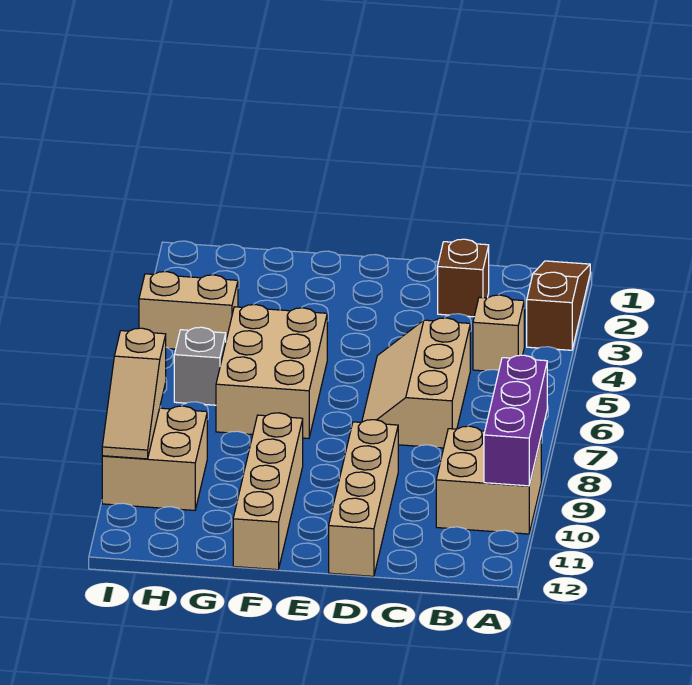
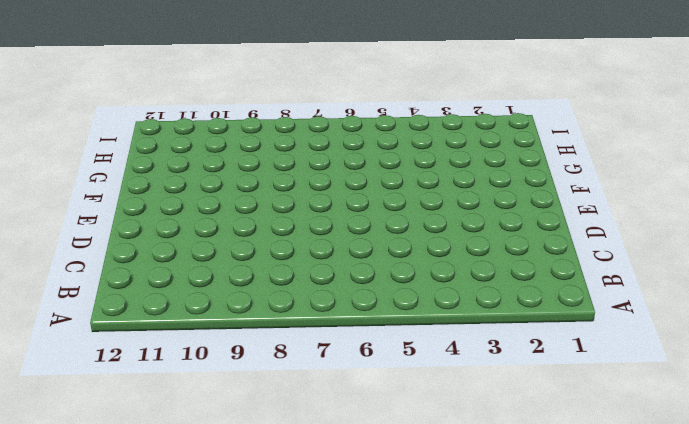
none -> brown 1x3 slope [527,261,590,350]
none -> tan 2x2 brick [436,426,541,534]
none -> tan 1x1 brick [473,295,524,371]

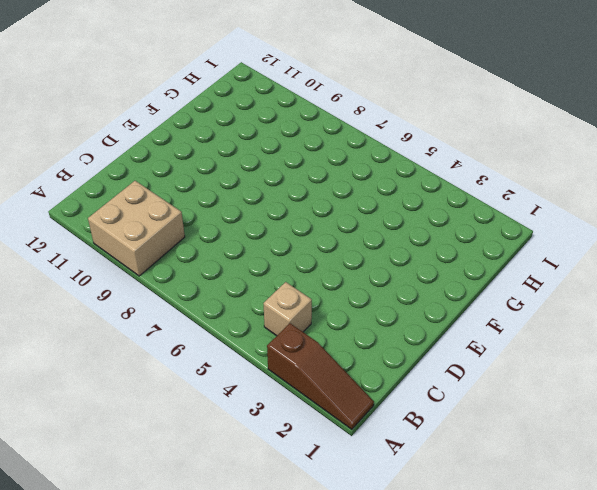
none -> brown 1x1 brick [438,239,489,317]
none -> tan 2x3 slope [362,318,470,448]
none -> tan 1x4 brick [329,420,398,576]

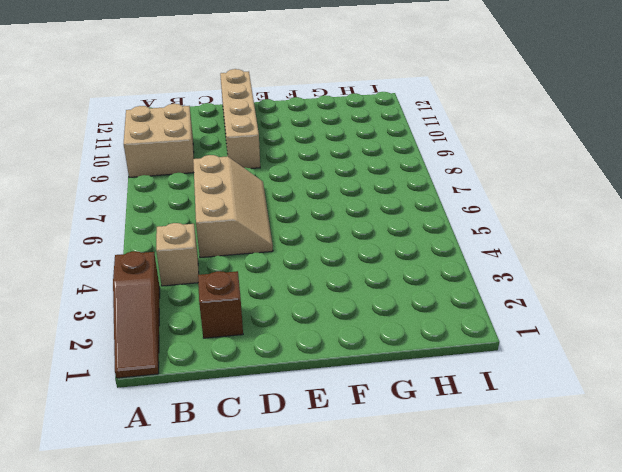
none -> tan 2x3 brick [216,305,327,438]
none -> tan 1x4 brick [233,413,303,570]
none -> tan 1x2 brick [139,272,238,349]

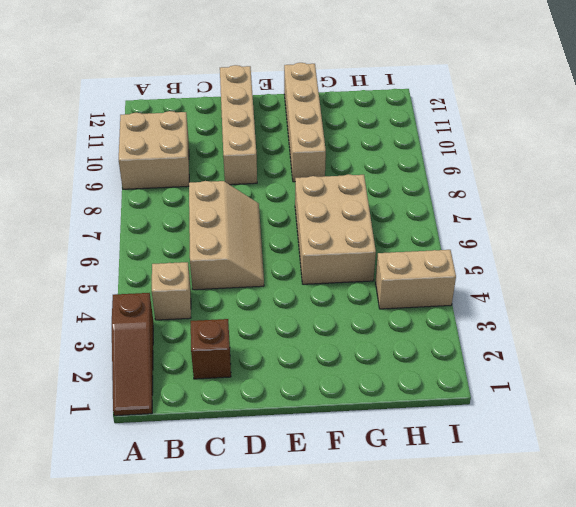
none -> grey 1x1 brick [174,327,226,405]
none -> tan 2x2 brick [102,406,207,510]
none -> purple 1x3 brick [484,355,547,486]

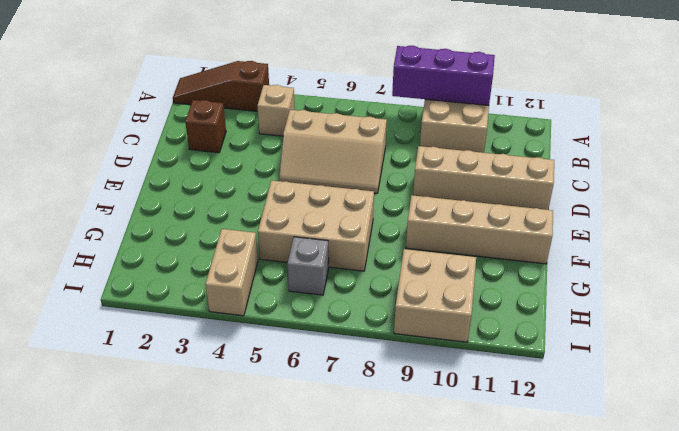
none -> tan 1x3 slope [102,328,166,459]

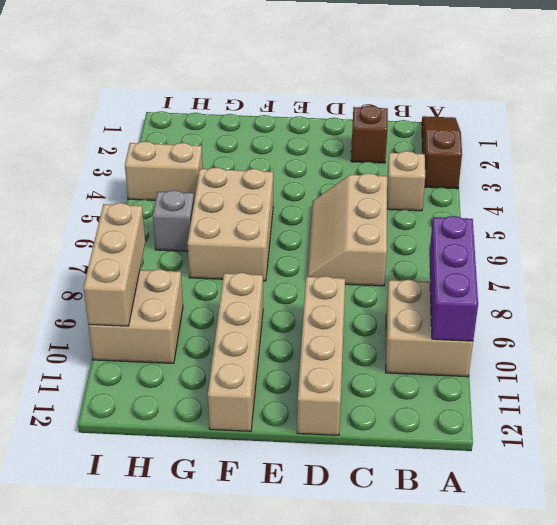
tan 1x3 brick [83,203,145,326] -> tan 1x3 slope [102,328,166,459]

